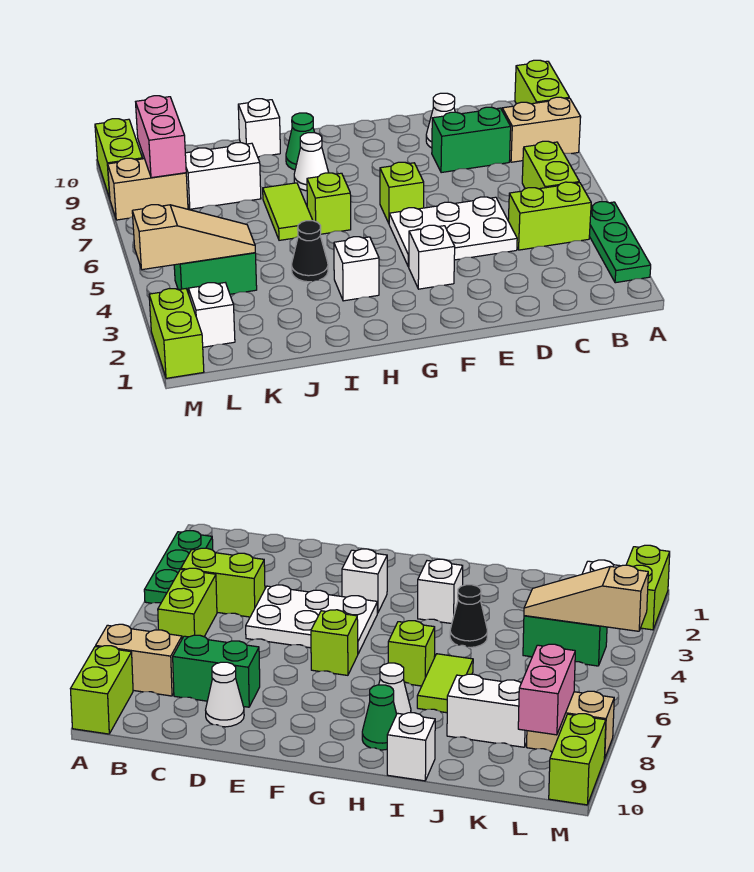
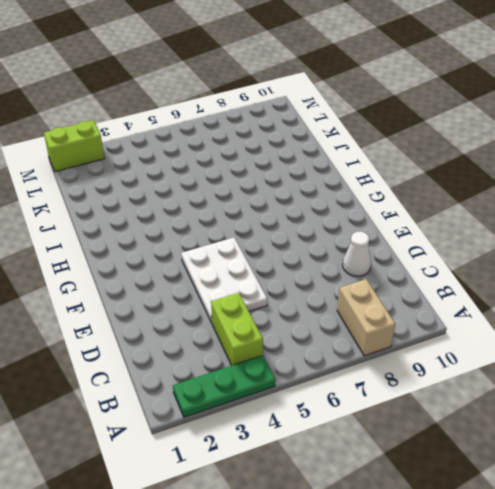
none -> lime 1x2 brick [515,60,569,104]
none -> lime 1x2 brick [522,141,579,189]
none -> green 1x2 brick [432,107,511,173]

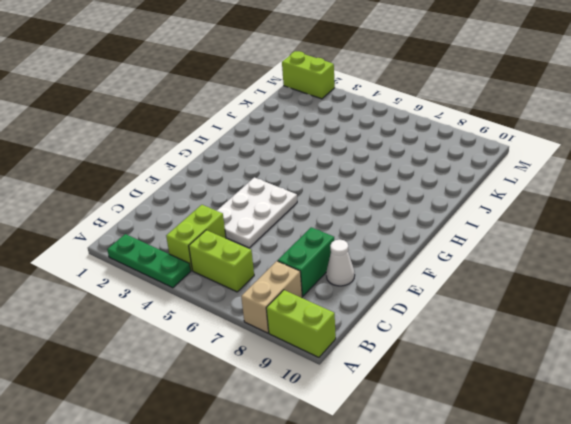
none -> white 1x1 brick [409,225,455,289]
none -> lime 1x1 brick [380,162,424,223]
none -> white 1x1 brick [334,237,379,301]

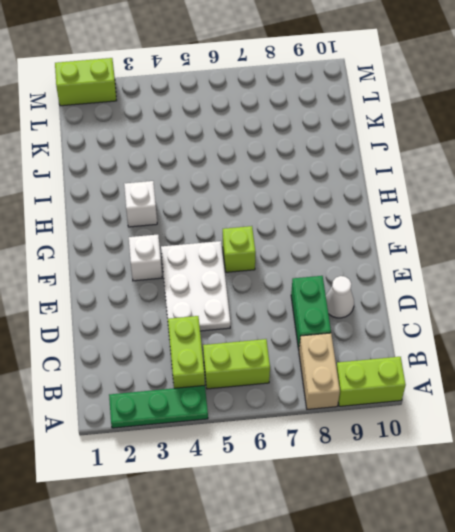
none -> lime 1x1 brick [307,173,351,234]
none -> white 1x1 cone [294,133,329,191]
none -> green 1x1 cone [286,113,315,170]

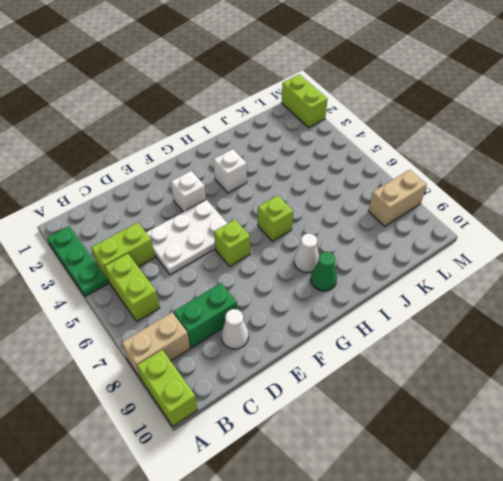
none -> black 1x1 cone [292,221,328,282]
none -> lime 1x2 tile [263,183,313,240]
none -> white 1x1 brick [238,99,280,157]

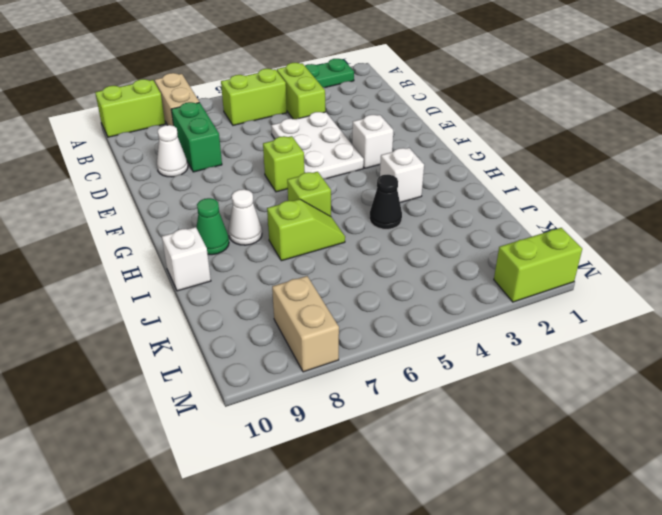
lime 1x2 slope [267,199,345,261] -> lime 1x2 tile [263,183,313,240]
none -> white 1x2 brick [185,143,261,209]
none -> green 1x2 brick [174,253,257,294]
none -> white 1x1 brick [188,283,235,347]

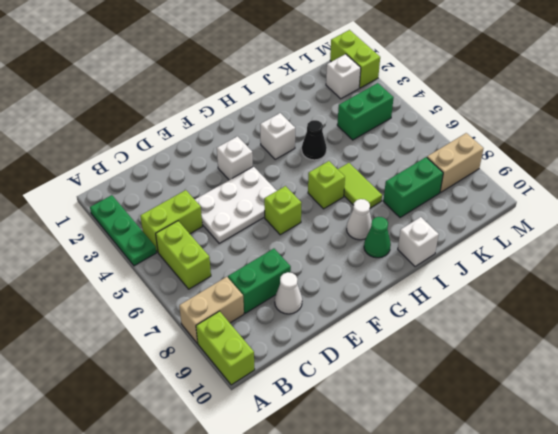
green 1x2 brick [383,157,443,218] -> white 1x2 brick [185,143,261,209]
none -> lime 1x2 brick [95,119,142,198]
none -> tan 1x3 slope [132,205,255,270]
none -> pink 1x2 brick [136,96,186,178]

